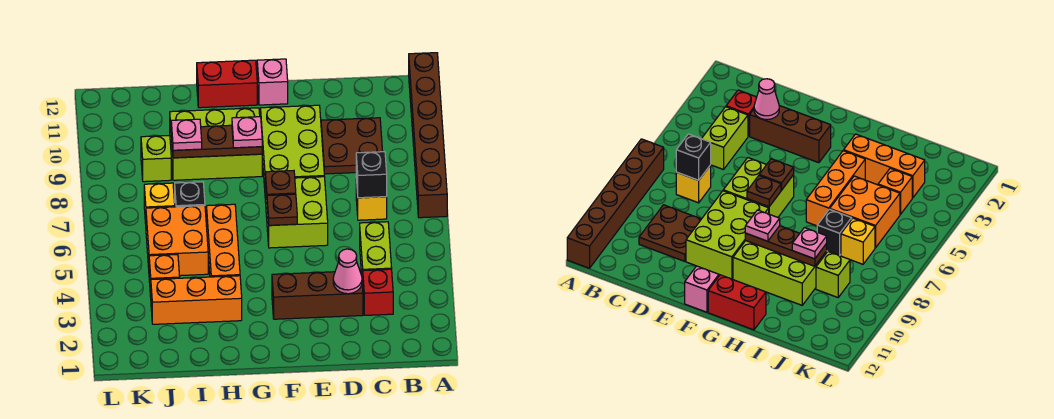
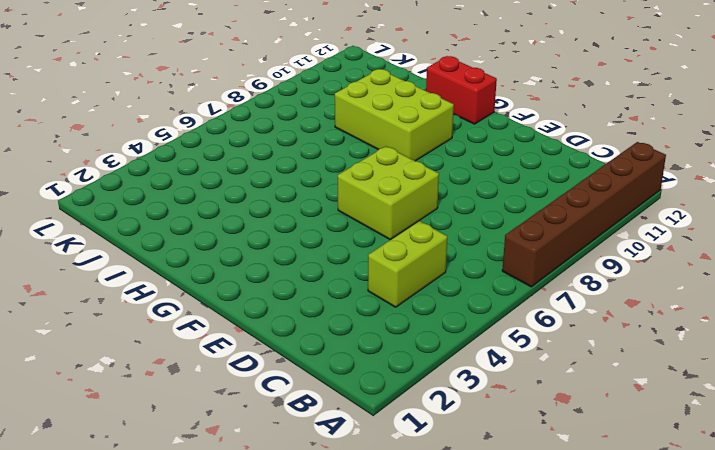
none -> red 1x1 brick [363,269,393,315]
none -> yellow 1x1 brick [356,179,387,220]
none -> brown 2x2 plate [321,118,383,174]

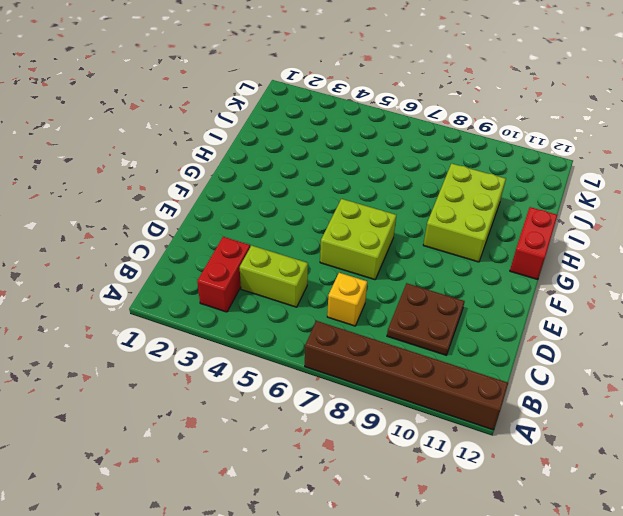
red 1x2 brick [197,237,250,312] -> red 1x1 brick [363,269,393,315]
none -> brown 1x3 brick [272,271,363,319]
none -> lime 2x3 brick [261,105,324,188]
none -> pink 1x1 brick [257,59,288,105]

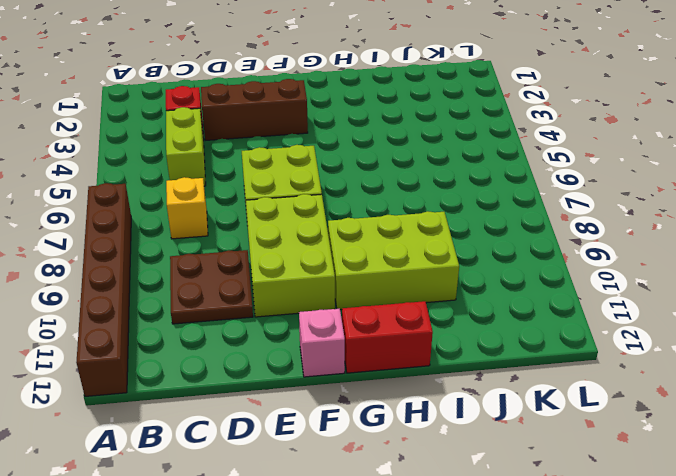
none -> orange 1x3 brick [151,276,242,324]
none -> orange 1x3 brick [207,204,240,277]
none -> orange 2x2 brick [146,206,208,276]

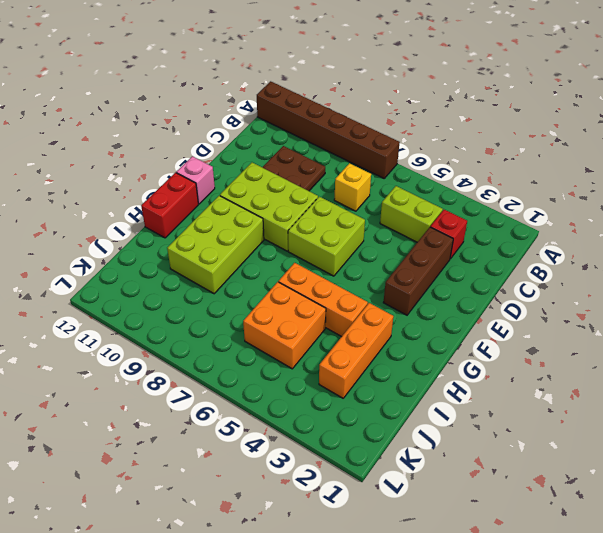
none -> black 1x1 brick [175,182,205,207]
none -> orange 1x1 brick [149,255,180,297]
none -> yellow 1x1 brick [144,183,175,224]

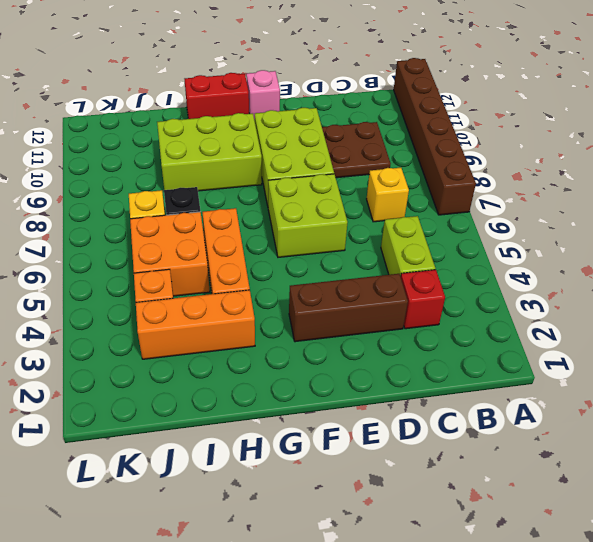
none -> lime 1x1 brick [141,135,171,182]
none -> black 1x1 brick [356,152,387,198]
none -> pink 1x1 cone [333,249,362,294]

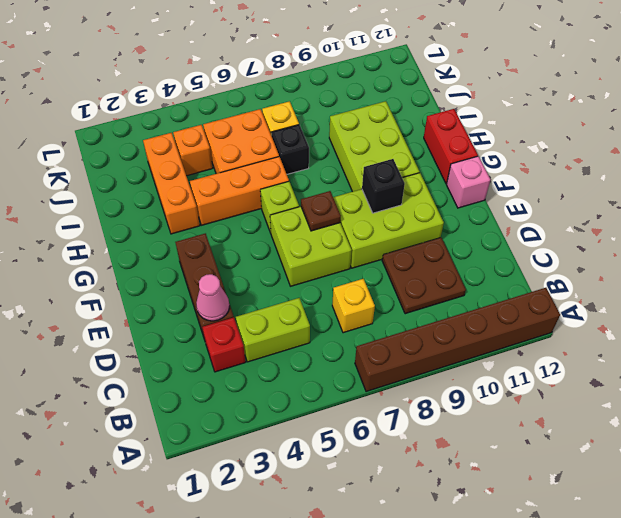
black 1x1 brick [362,159,405,213] -> black 1x1 brick moved to [356,152,387,198]
lime 1x1 brick [260,181,299,233] -> lime 1x1 brick moved to [141,135,171,182]
none -> brown 1x1 plate [267,194,297,225]
none -> brown 1x3 plate [171,125,262,158]
none -> pink 1x1 plate [232,117,262,148]

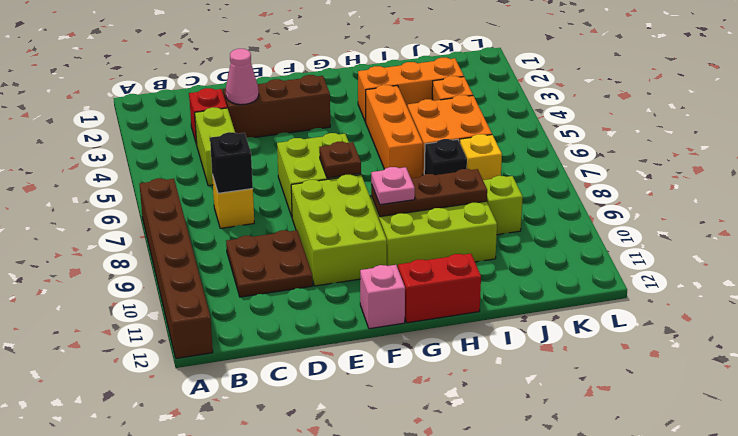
none -> brown 1x1 plate [267,194,297,225]
none -> pink 1x1 plate [171,119,202,150]

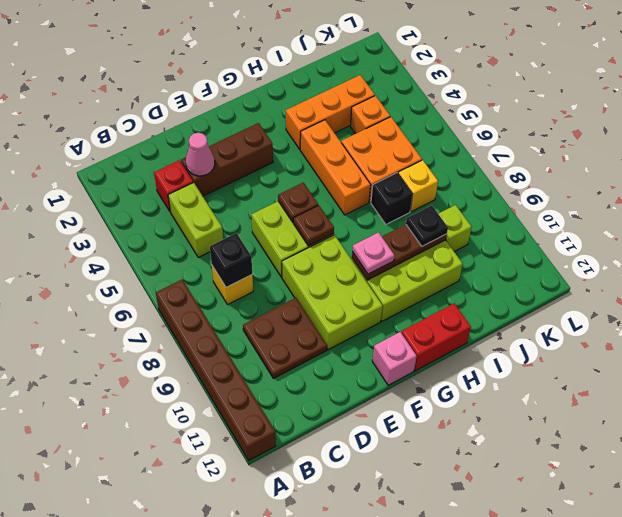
black 1x1 plate [406,205,448,246] -> pink 1x1 plate [171,119,202,150]

